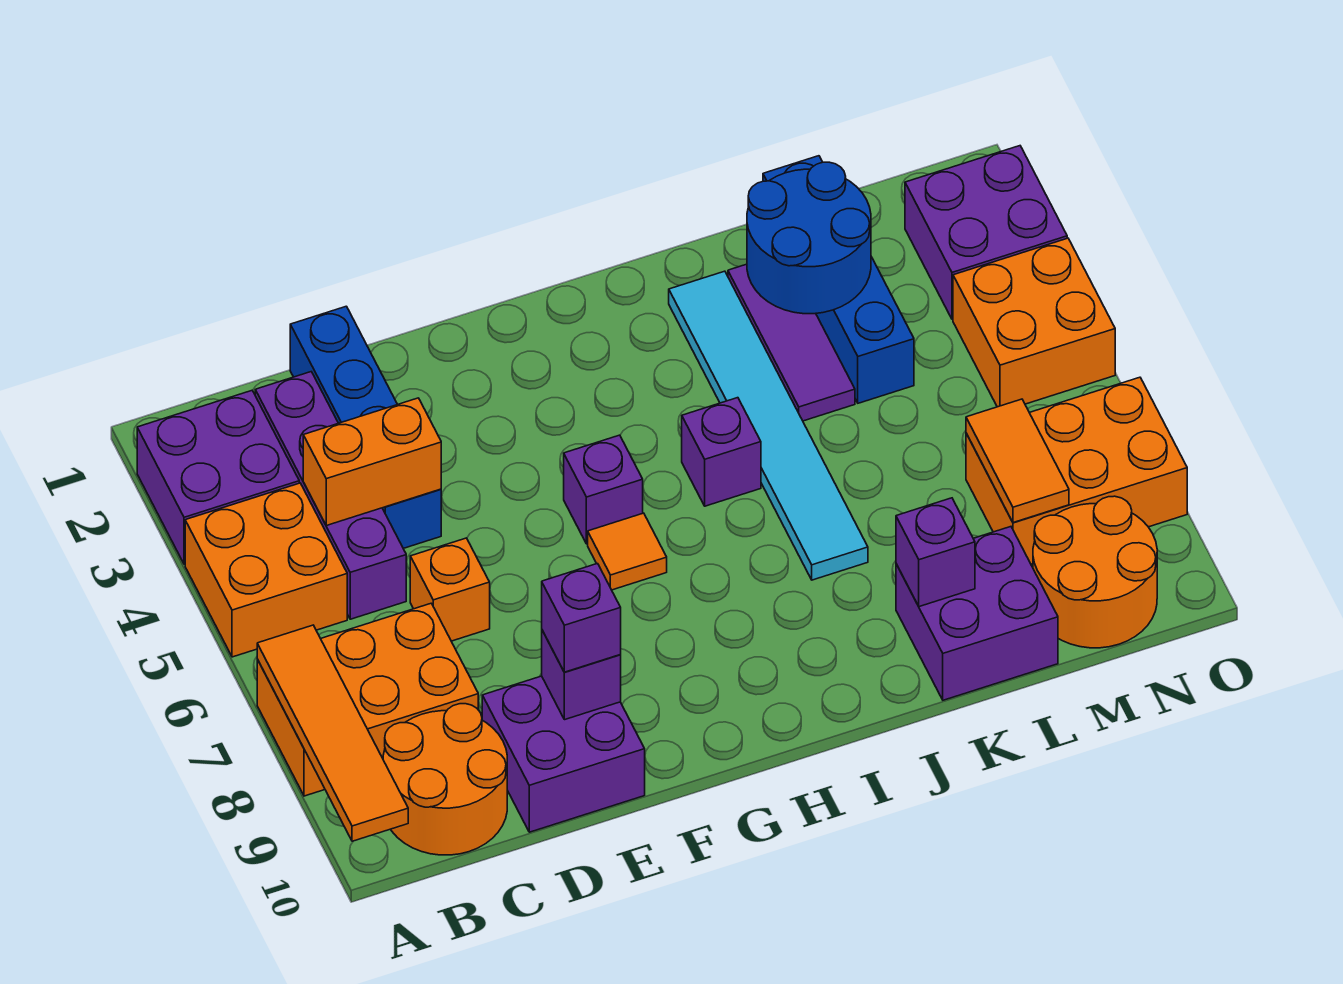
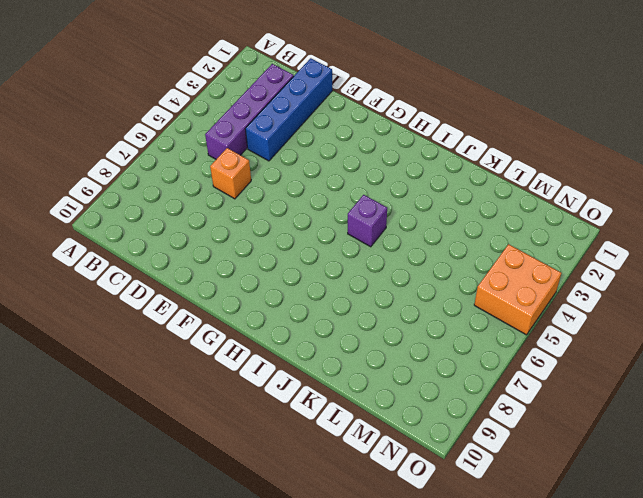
none -> purple 2x2 brick [137,390,299,564]
none -> orange 2x2 brick [185,483,347,657]
none -> orange 2x3 brick [257,603,478,796]

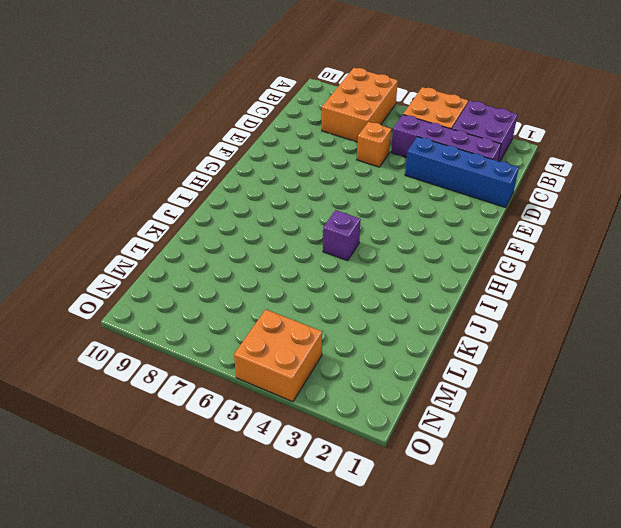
none -> orange 2x2 round brick [383,704,507,855]
none -> purple 2x2 brick [482,676,645,832]
none -> purple 1x1 brick [564,435,643,544]

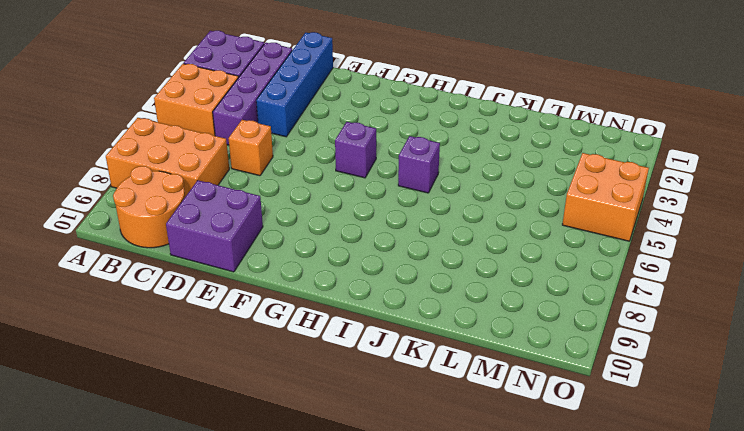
none -> orange 1x1 tile [588,513,667,590]
none -> cyan 1x6 tile [669,271,868,580]
none -> purple 1x3 tile [728,264,855,421]

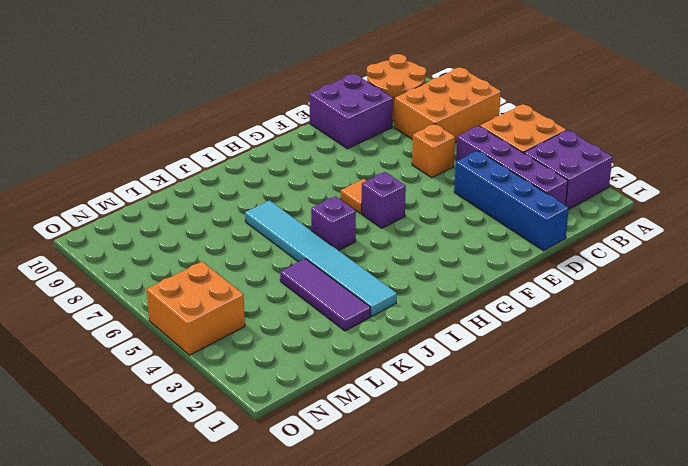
none -> purple 2x2 brick [896,527,1058,700]
none -> blue 1x4 brick [763,156,914,403]
none -> orange 2x3 brick [966,377,1187,564]

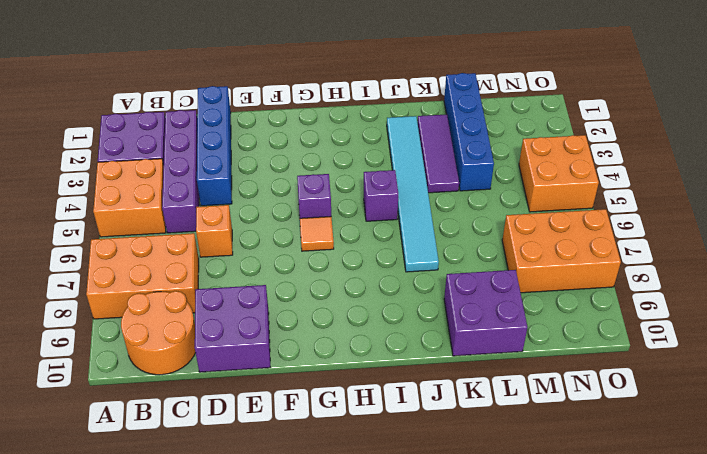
none -> orange 2x2 round brick [1033,496,1157,648]
none -> purple 2x2 brick [905,146,1067,319]
none -> orange 1x4 tile [257,625,408,841]

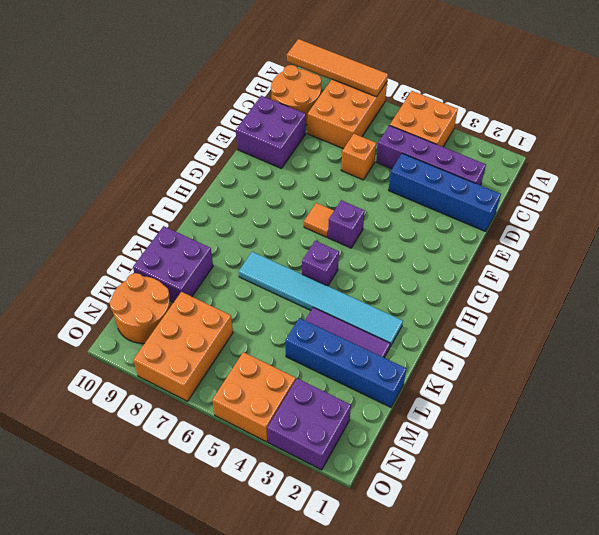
none -> purple 2x2 brick [137,390,299,564]
none -> orange 1x2 brick [303,398,441,525]
none -> purple 1x1 brick [542,630,621,720]

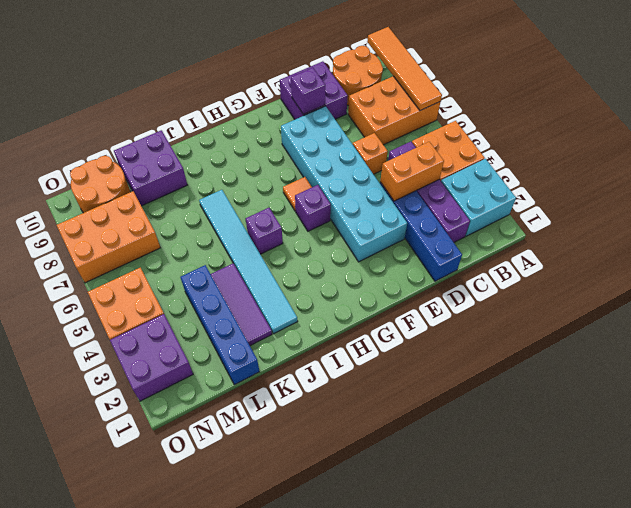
cyan 2x2 brick [441,159,516,236] -> purple 2x2 brick [137,390,299,564]
cyan 2x6 brick [281,106,407,262] -> none
none -> blue 2x2 round brick [747,162,871,314]
none -> purple 1x1 brick [896,498,975,607]
none -> orange 1x2 tile [966,399,1069,523]

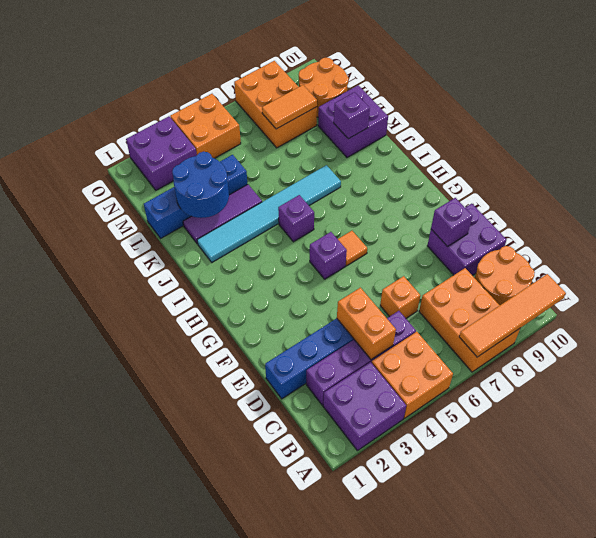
none -> purple 1x1 brick [542,564,621,672]

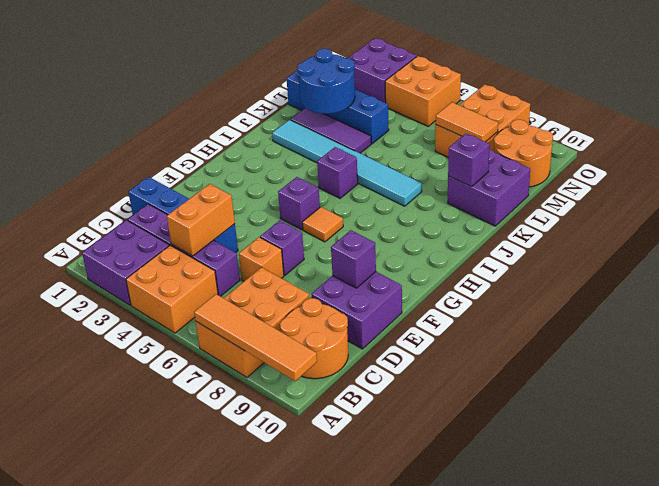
purple 1x1 brick [260,221,304,275] -> purple 1x1 brick moved to [542,564,621,672]

